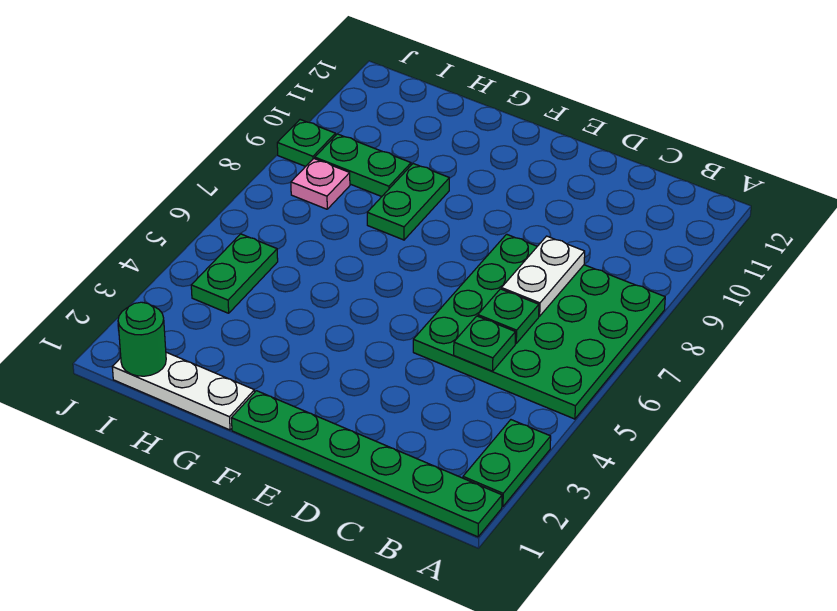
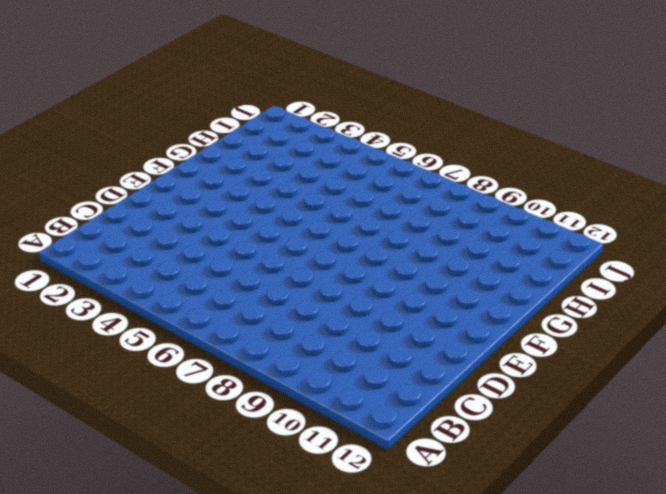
none -> green 1x6 plate [231,391,502,537]
none -> green 1x2 plate [463,420,551,507]
none -> green 4x4 plate [413,234,665,419]

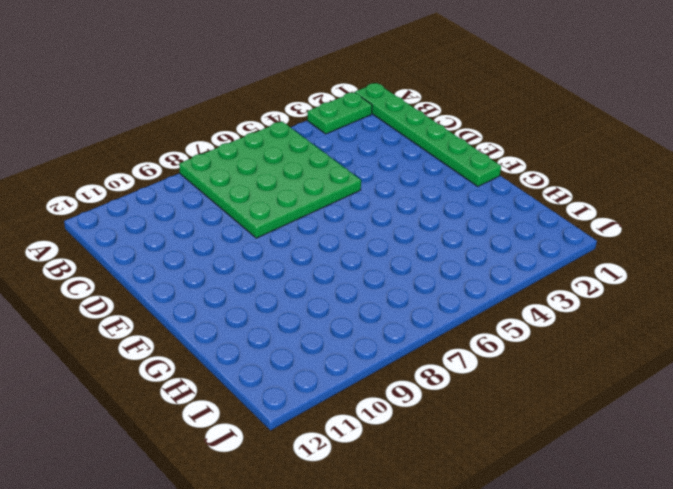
none -> white 1x3 plate [112,352,255,430]
none -> green 1x2 plate [367,164,449,240]
none -> green 1x2 plate [315,134,411,197]

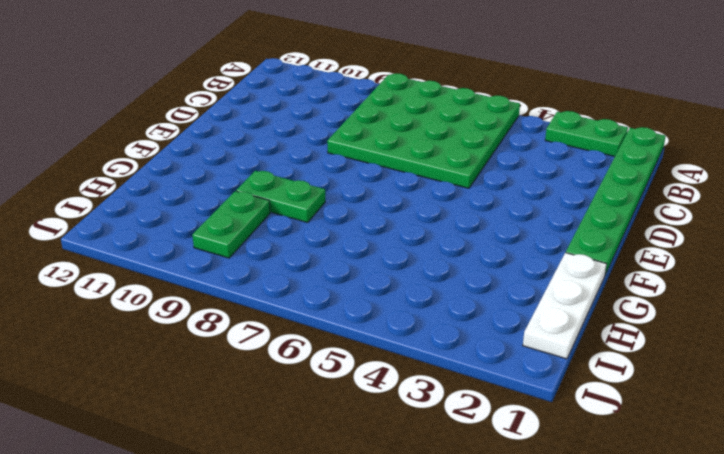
none -> green 1x2 plate [191,234,278,313]
none -> pink 1x1 plate [291,159,350,209]
none -> green 1x1 plate [277,120,336,167]

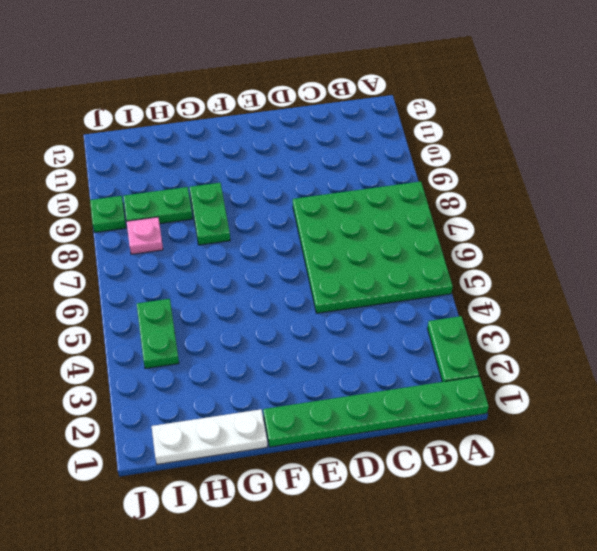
none -> green 1x1 plate [454,316,516,371]
none -> green 1x1 plate [478,289,539,343]
none -> white 1x2 plate [501,236,585,316]

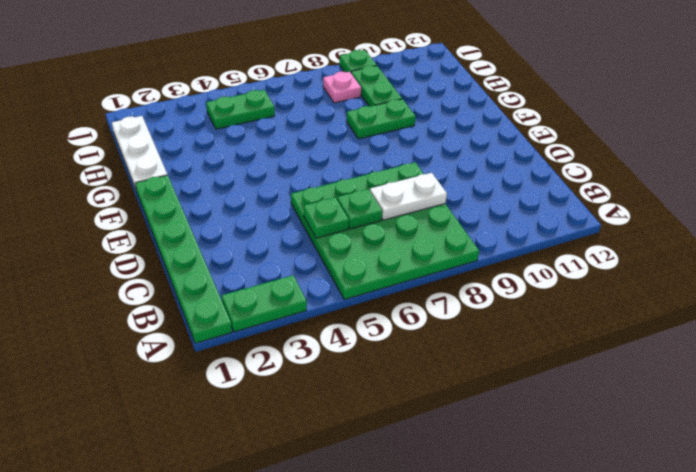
none -> green 1x1 round brick [118,302,166,376]

